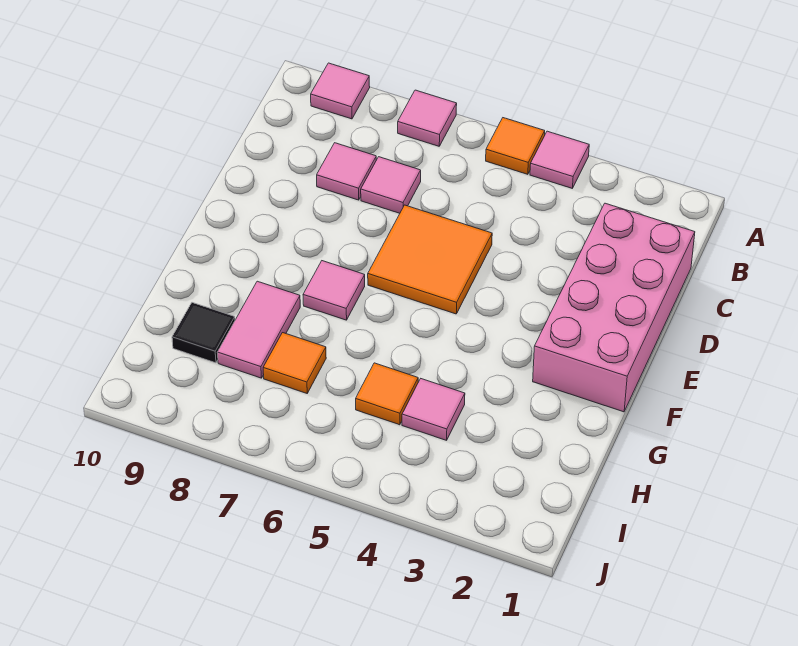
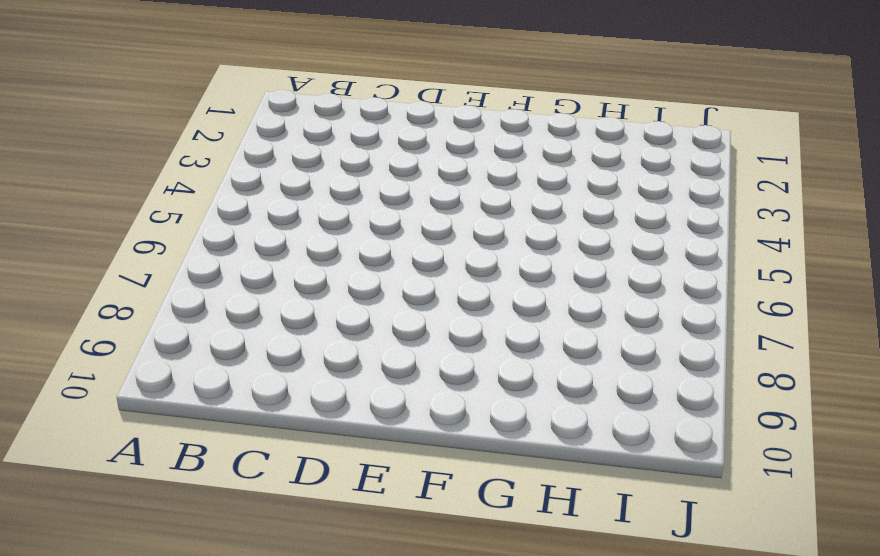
none -> pink 1x1 tile [530,131,589,188]
none -> orange 1x1 tile [486,118,545,174]
none -> pink 1x1 tile [398,90,457,146]

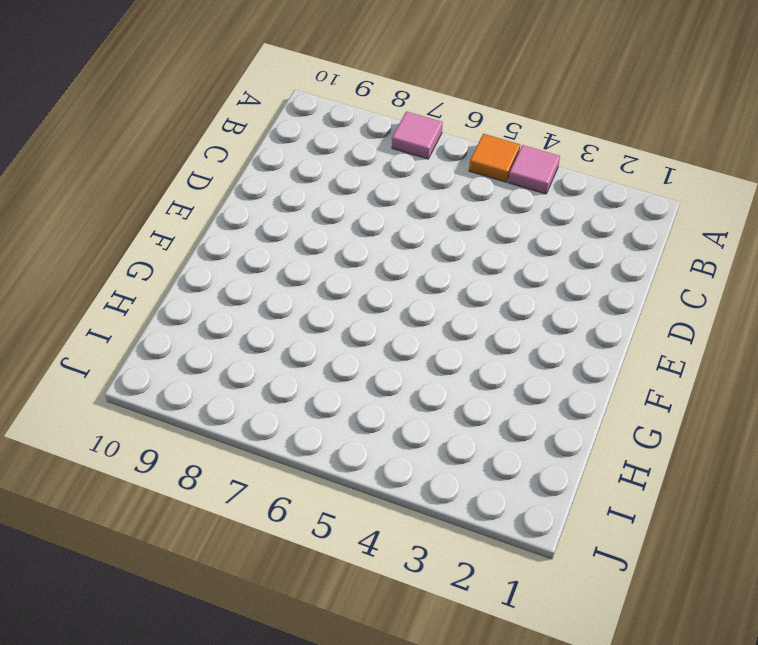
none -> pink 1x1 tile [311,63,370,119]
none -> pink 2x4 brick [533,203,695,412]
none -> pink 1x1 tile [361,157,421,213]

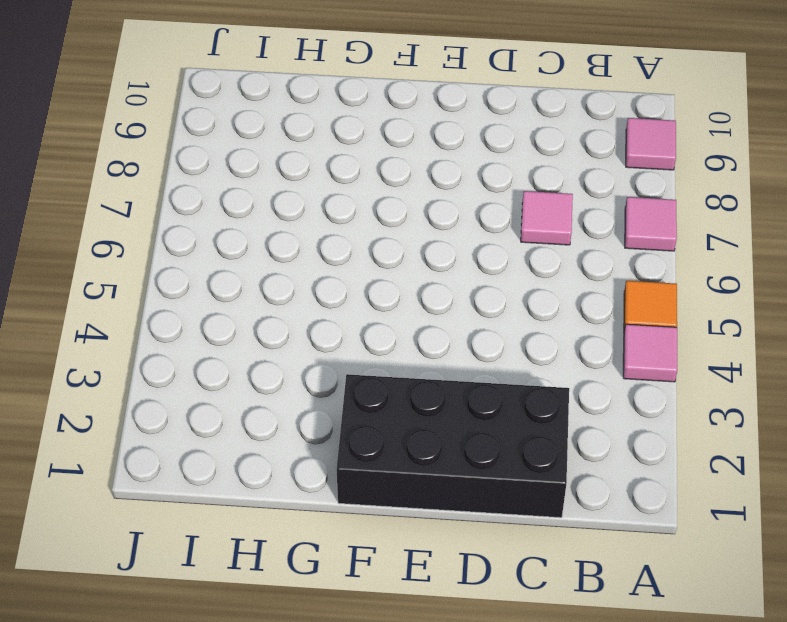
black 2x4 brick [337,374,569,518] -> pink 2x4 brick [533,203,695,412]
none -> pink 1x1 tile [317,143,376,200]
none -> orange 2x2 tile [368,205,492,314]
none -> pink 1x1 tile [303,261,365,320]

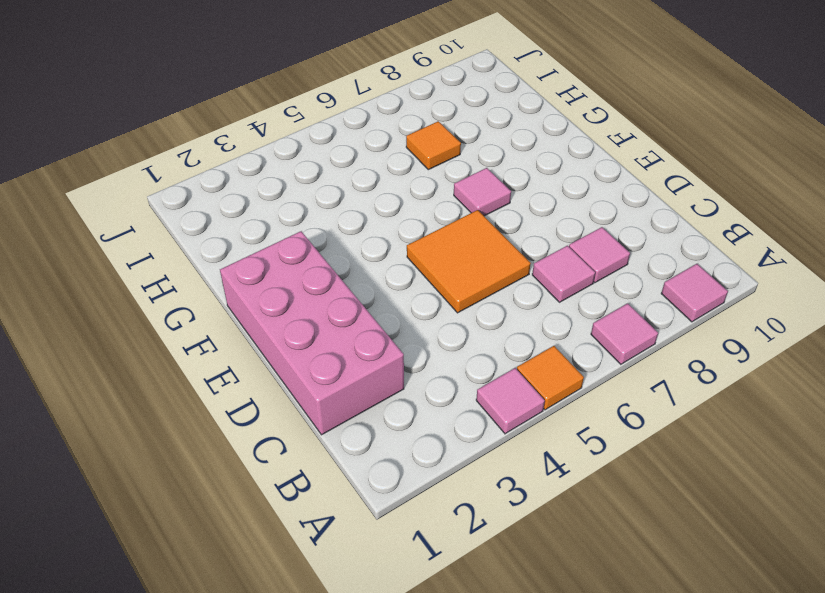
none -> pink 1x2 tile [217,281,300,378]
none -> pink 1x1 tile [402,379,465,440]
none -> orange 1x1 tile [356,363,418,425]

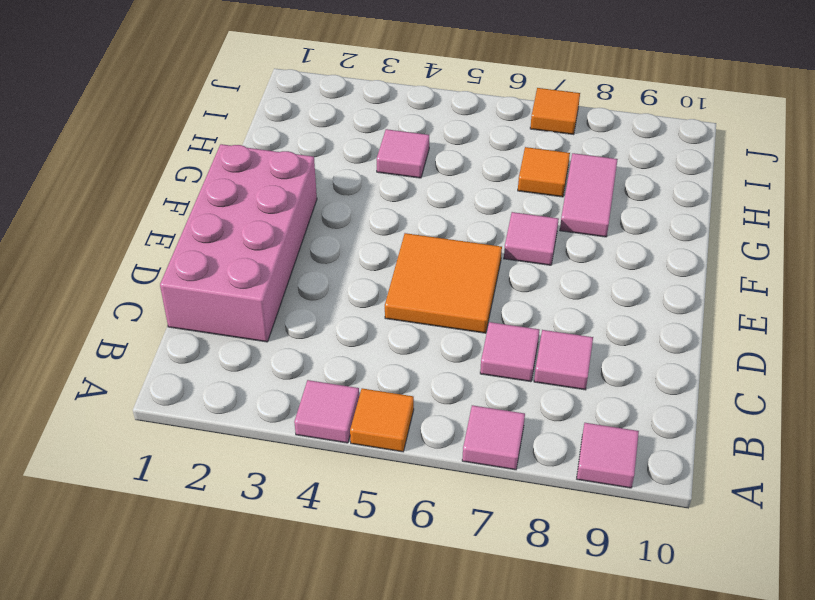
orange 1x1 tile [530,88,580,135] -> orange 1x1 tile moved to [356,363,418,425]
none -> black 1x1 tile [172,303,235,363]

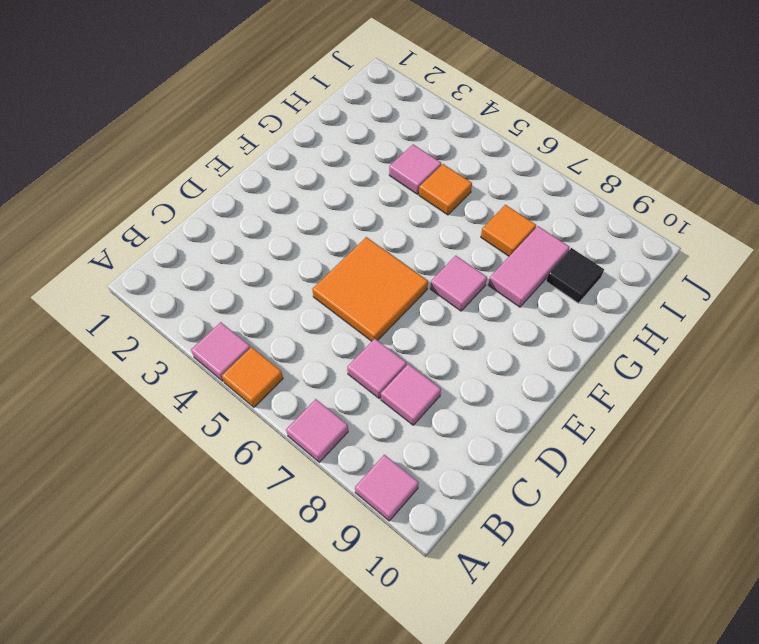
none -> pink 2x4 brick [533,203,695,412]

